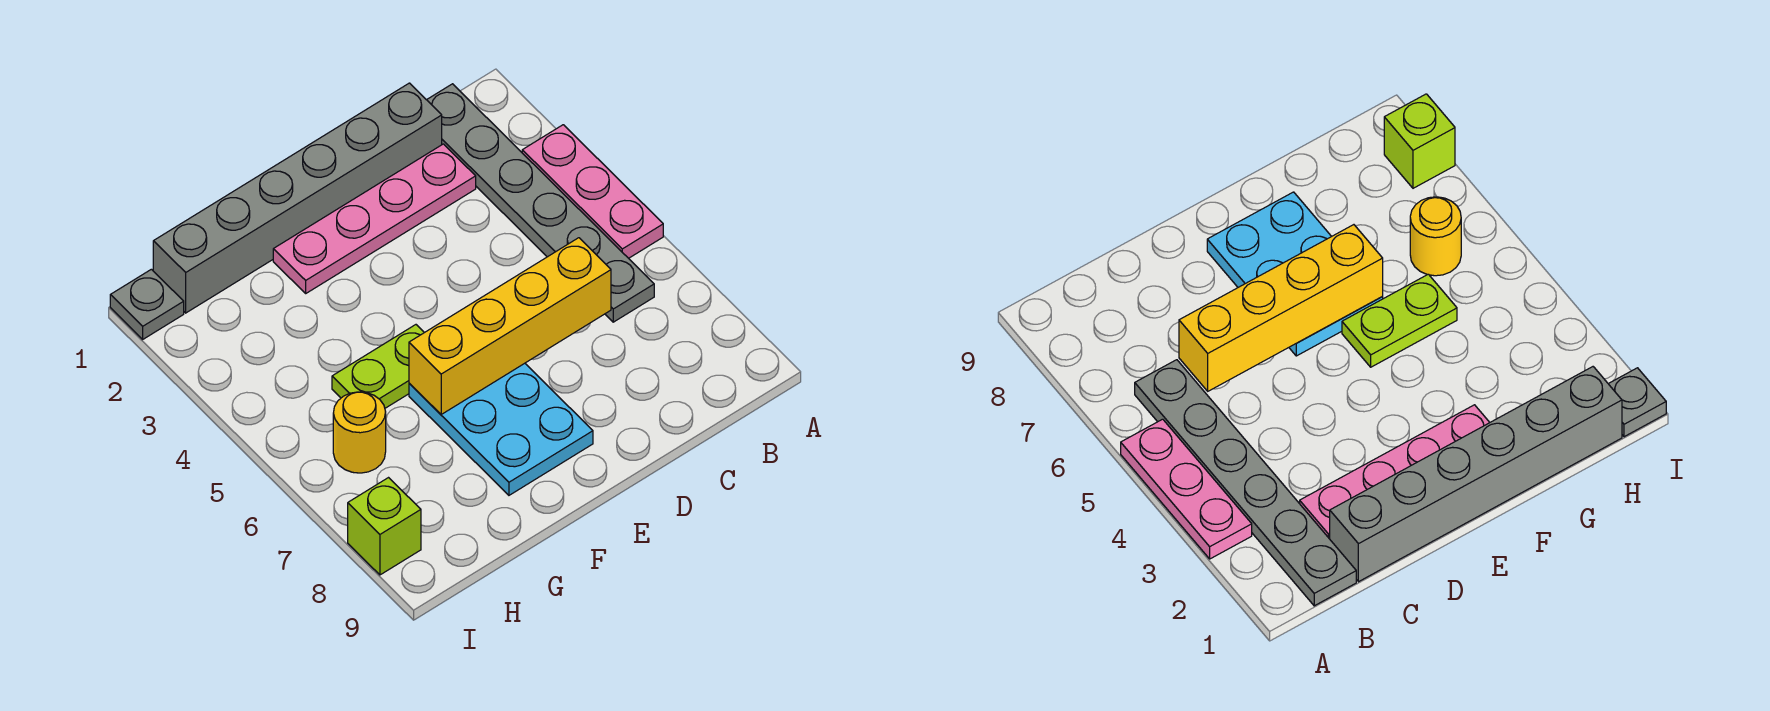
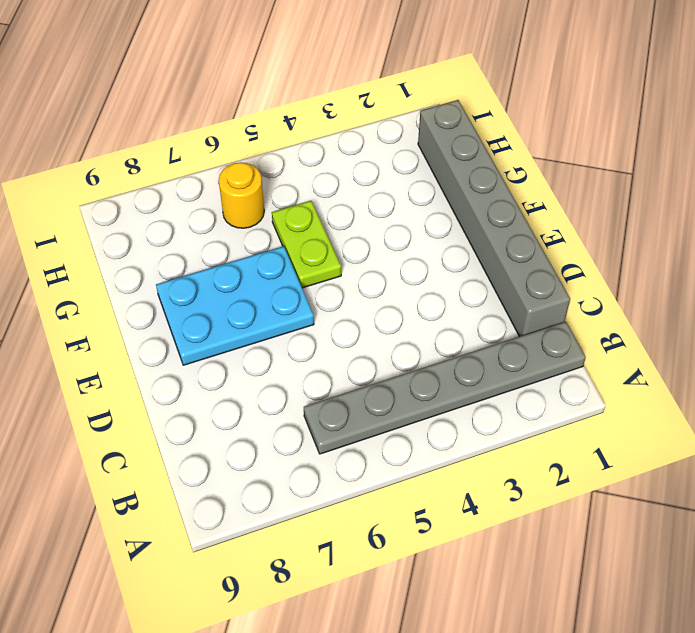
none -> pink 1x3 plate [522,125,663,258]
none -> pink 1x4 plate [273,144,476,293]

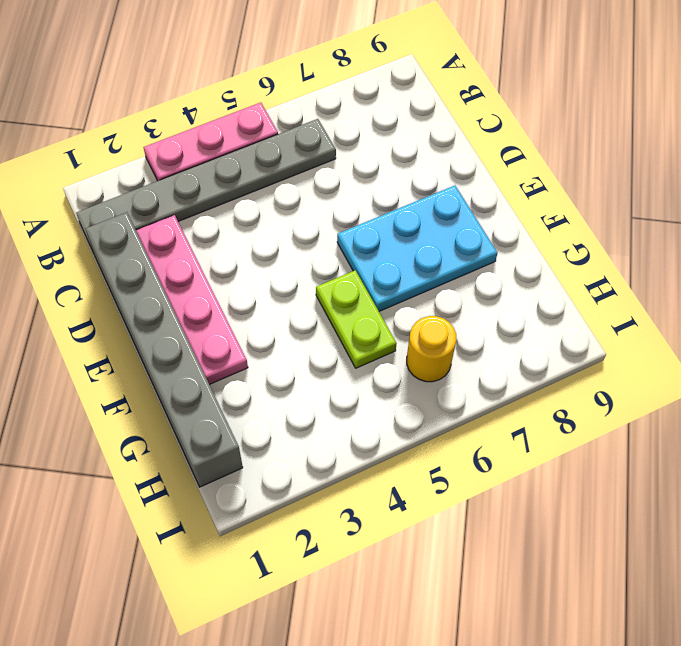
none -> grey 1x1 plate [110,269,184,339]
none -> lime 1x1 brick [348,478,421,575]

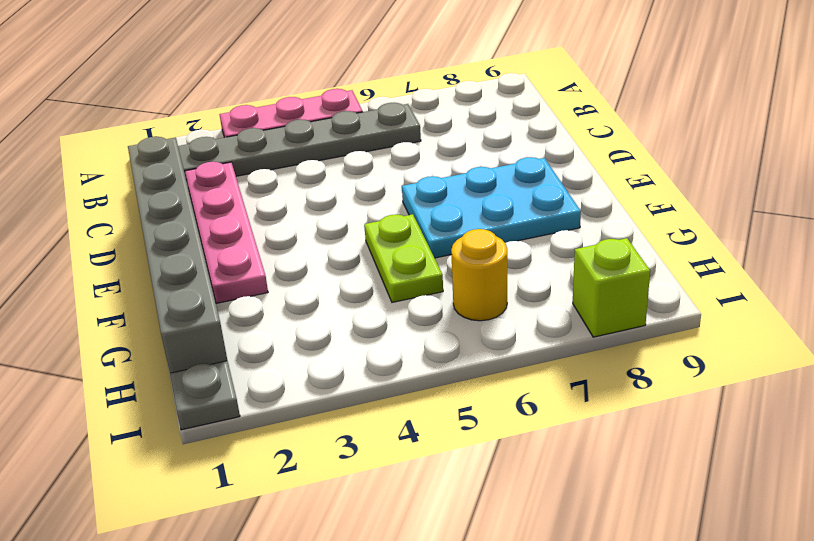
none -> yellow 1x4 brick [409,238,611,414]

